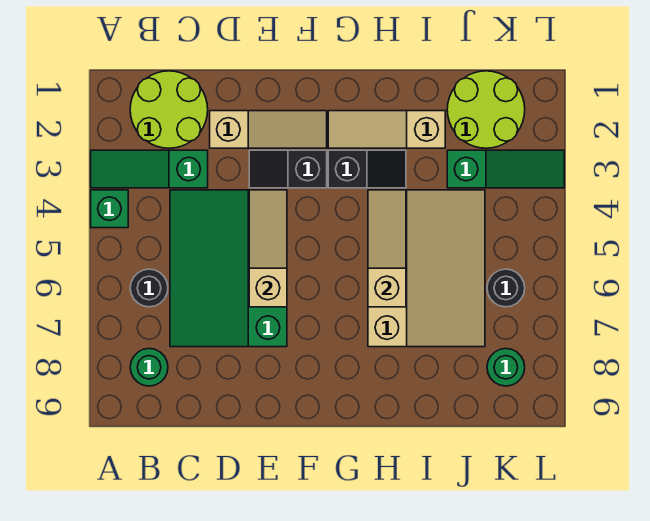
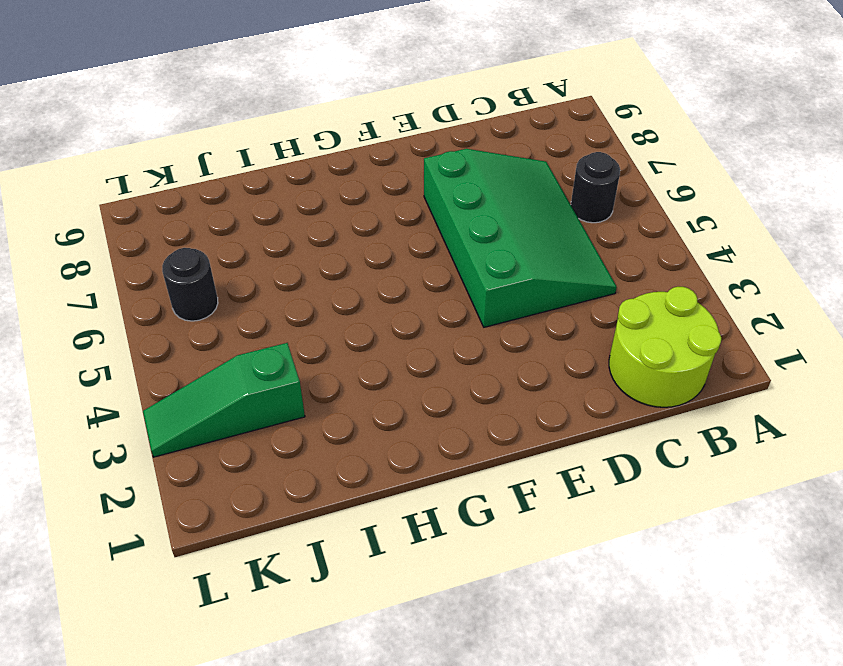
none -> green 1x3 slope [91,150,208,188]
none -> green 1x1 brick [91,190,128,228]
none -> green 1x1 round brick [130,349,168,386]

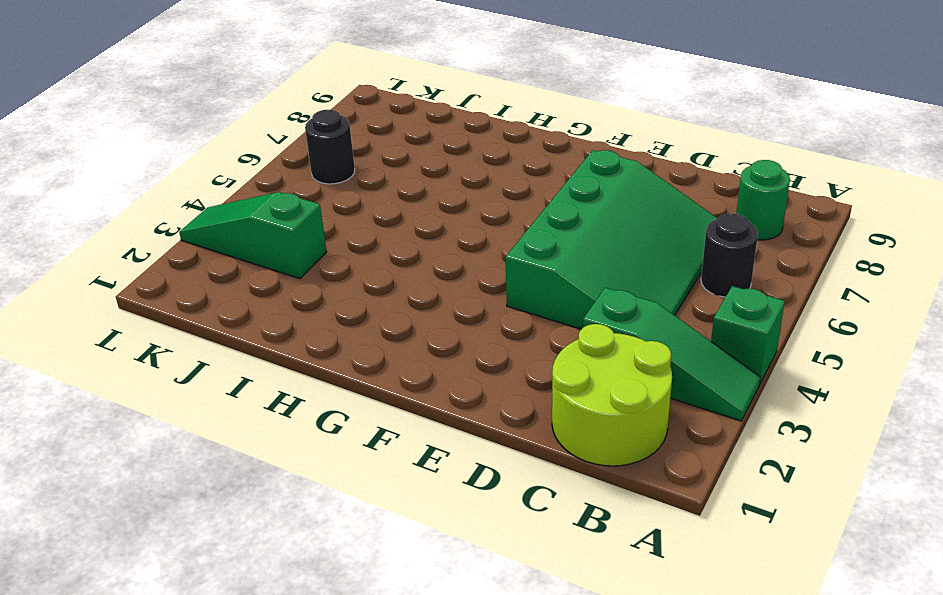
none -> tan 1x3 slope [210,111,327,148]
none -> black 1x2 slope [249,150,327,188]
none -> tan 1x3 slope [328,111,445,148]

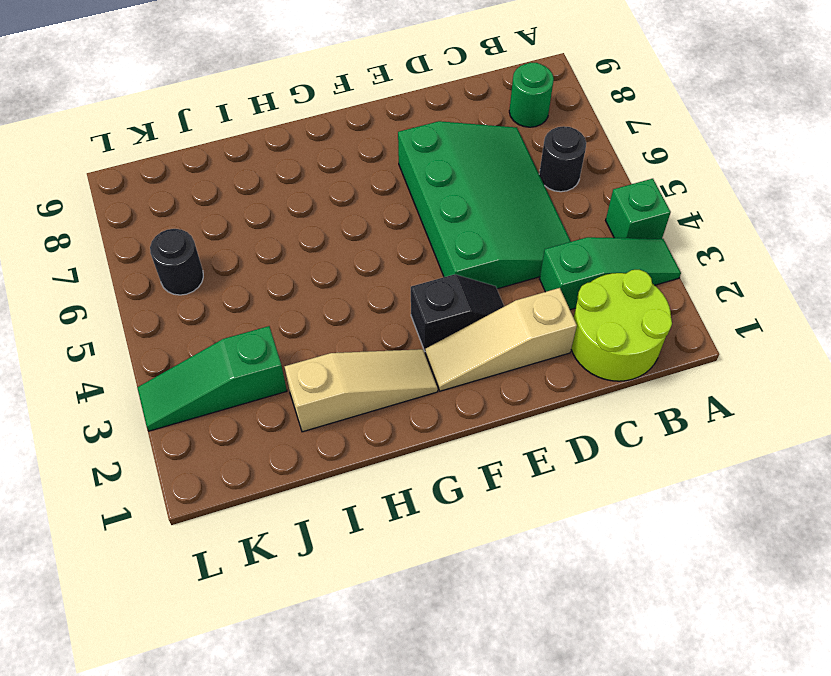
none -> black 1x2 slope [328,150,406,188]
none -> tan 3x4 slope [368,190,485,347]
none -> lime 2x2 round brick [447,71,525,148]

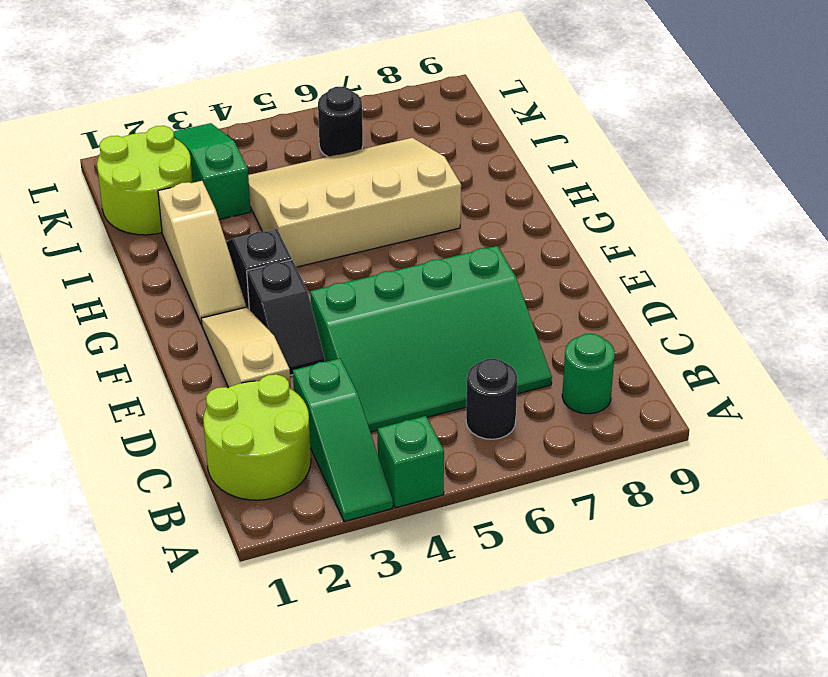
none -> green 1x1 round brick [487,349,525,386]
none -> tan 1x3 slope [249,190,287,307]
none -> tan 1x3 slope [368,190,406,307]

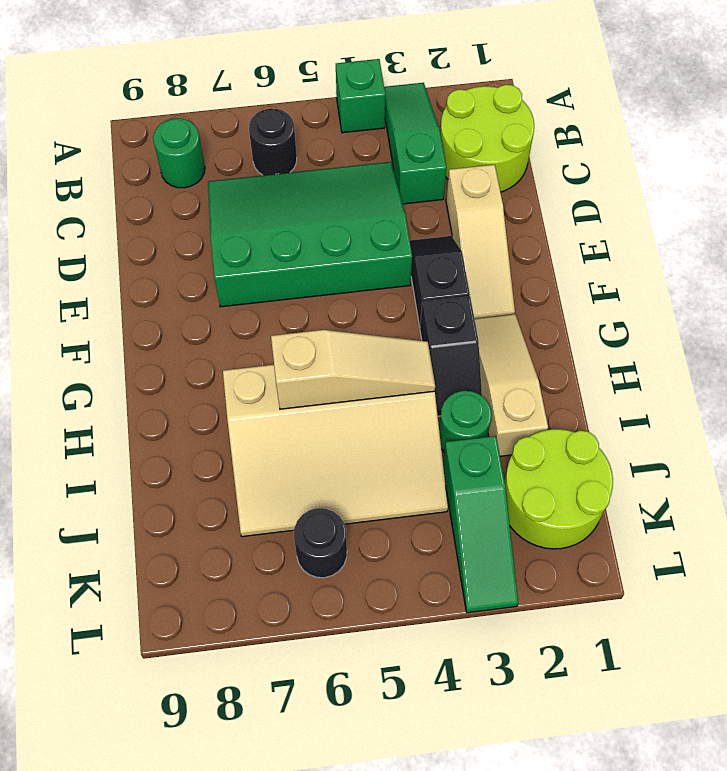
green 1x1 round brick [439,391,491,452] -> green 1x1 round brick moved to [487,349,525,386]
none -> tan 1x3 slope [249,190,287,307]

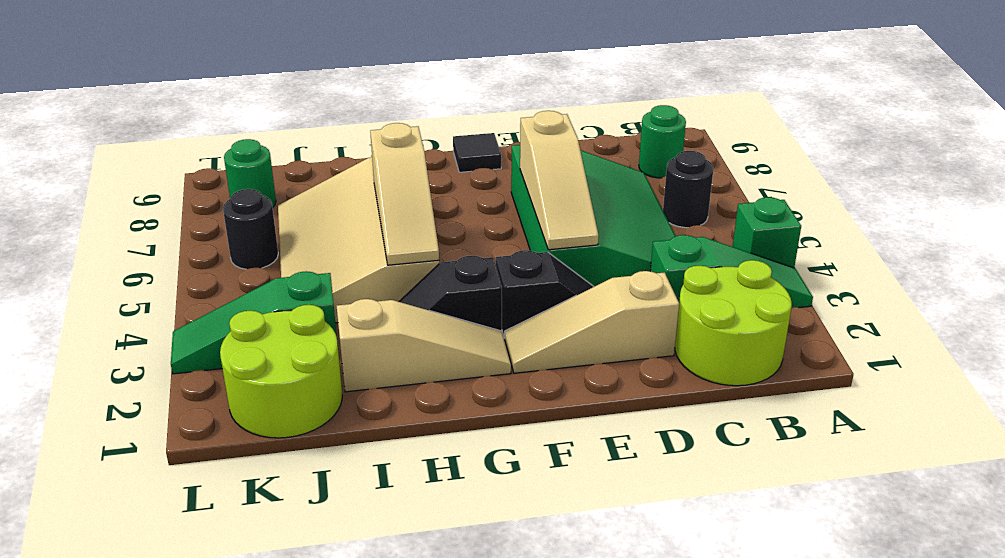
black 1x1 tile [453,133,501,172] -> none

